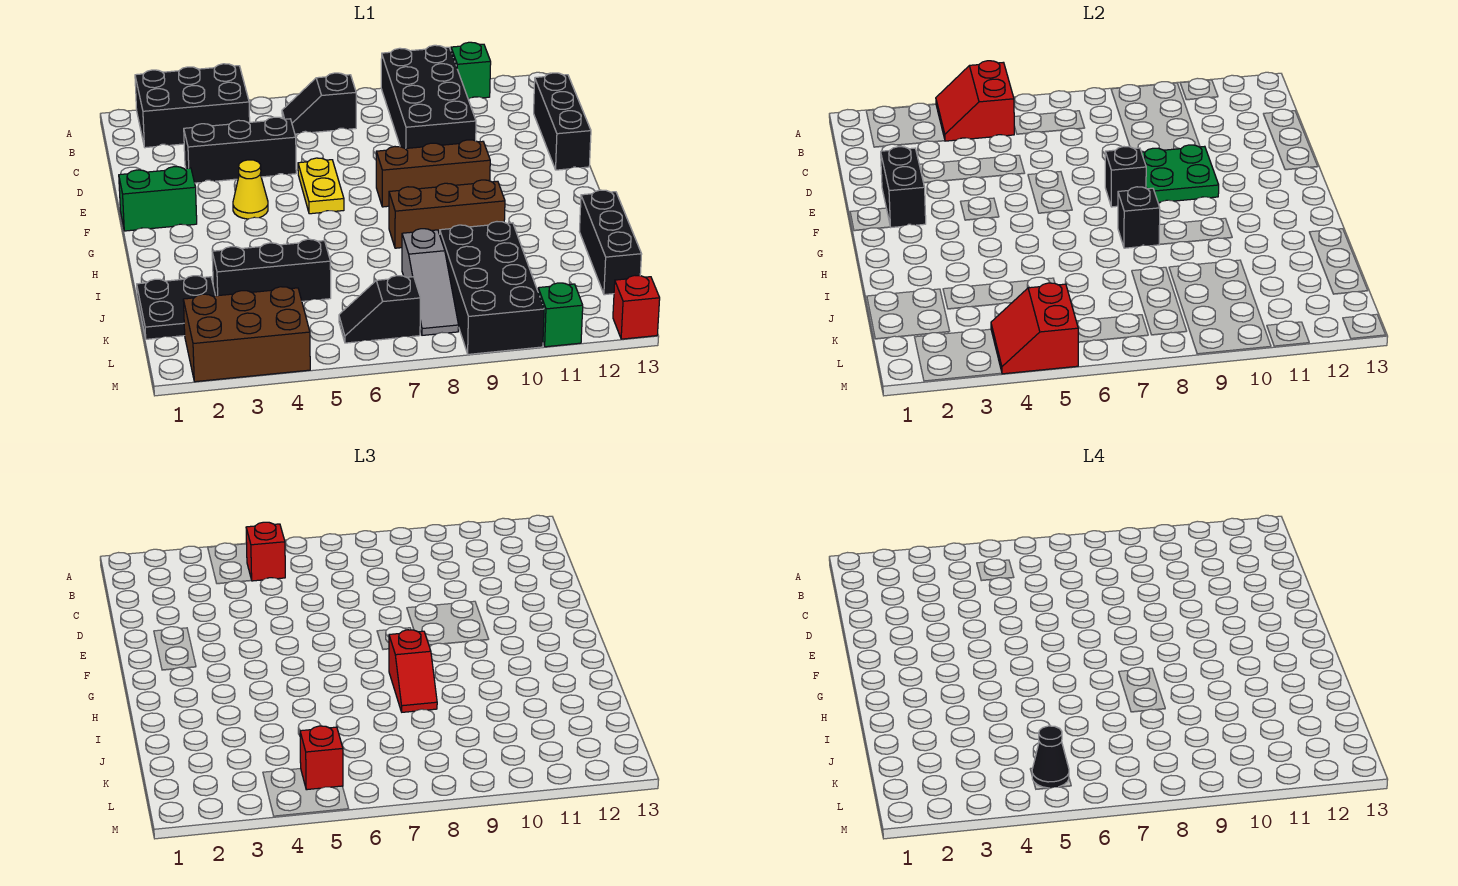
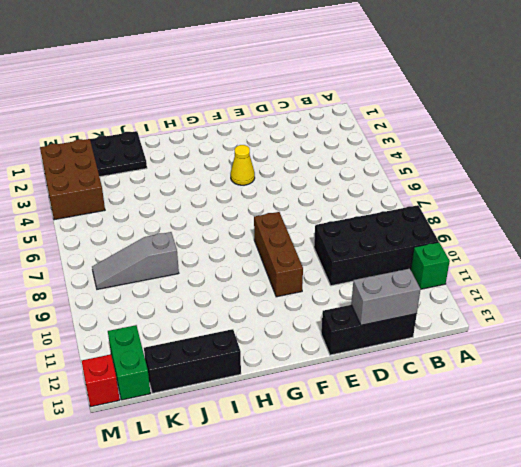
grey 1x2 brick [351,269,421,325] -> none
green 1x2 brick [108,325,151,400] -> green 1x2 brick moved to [119,167,197,231]
none -> black 2x3 brick [135,64,250,148]
none -> black 1x2 slope [282,73,356,134]
none -> black 1x3 brick [184,117,296,183]
none -> yellow 1x2 plate [298,158,344,214]

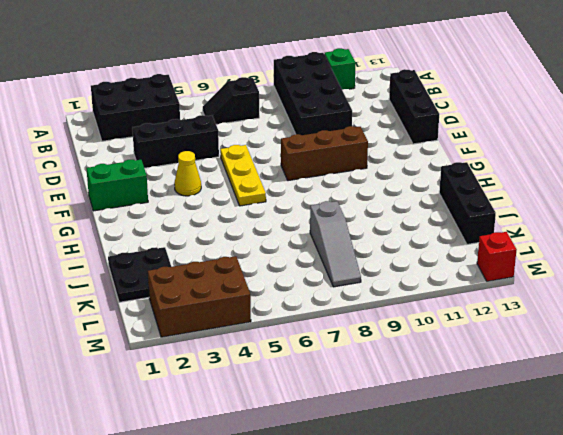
yellow 1x3 plate [220,145,266,206] -> yellow 1x2 plate [298,158,344,214]
none -> brown 1x3 brick [389,180,505,248]
none -> black 1x3 brick [212,239,331,301]
none -> black 2x4 brick [440,222,544,354]
none -> black 1x2 slope [339,276,420,343]

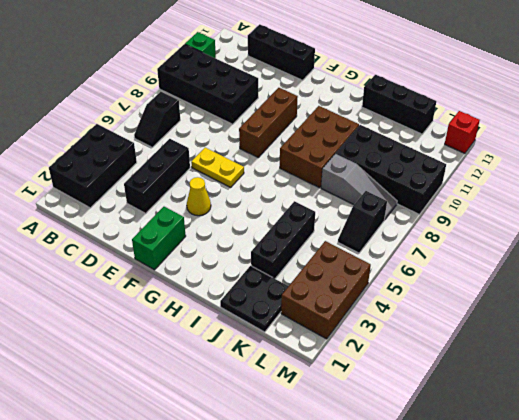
brown 2x3 brick [280,106,359,188] -> brown 1x3 brick [389,180,505,248]
none -> green 1x1 brick [538,283,583,347]
none -> red 2x2 slope [936,61,1014,141]
none -> black 1x2 brick [881,147,926,228]
none -> green 2x2 plate [1142,145,1219,203]

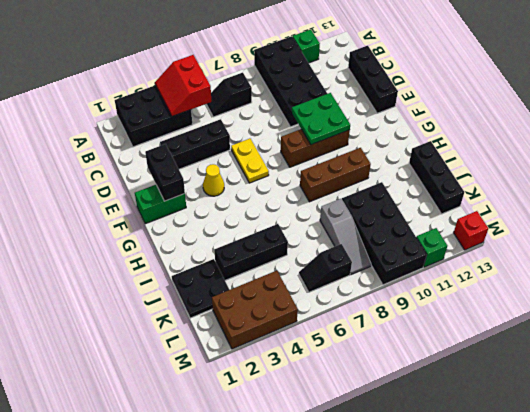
none -> black 1x1 brick [1105,147,1146,207]
none -> black 1x1 brick [1118,187,1160,248]
none -> red 2x2 slope [991,283,1078,374]
none -> red 1x1 brick [246,522,285,581]

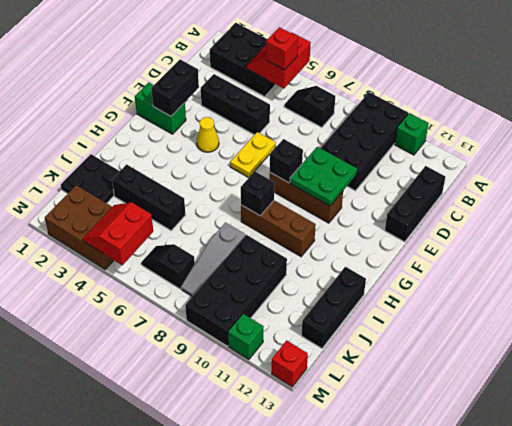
none -> red 1x2 slope [389,630,437,712]
none -> red 1x1 brick [300,726,343,790]
none -> black 1x1 cone [1032,726,1069,788]

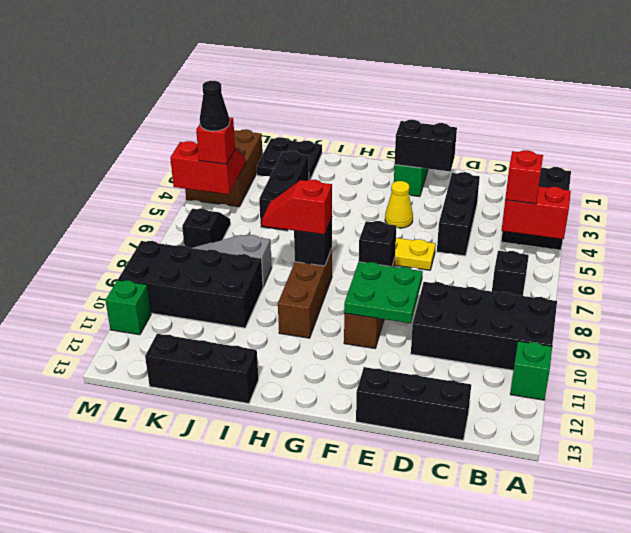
none -> red 1x1 brick [613,276,660,339]

